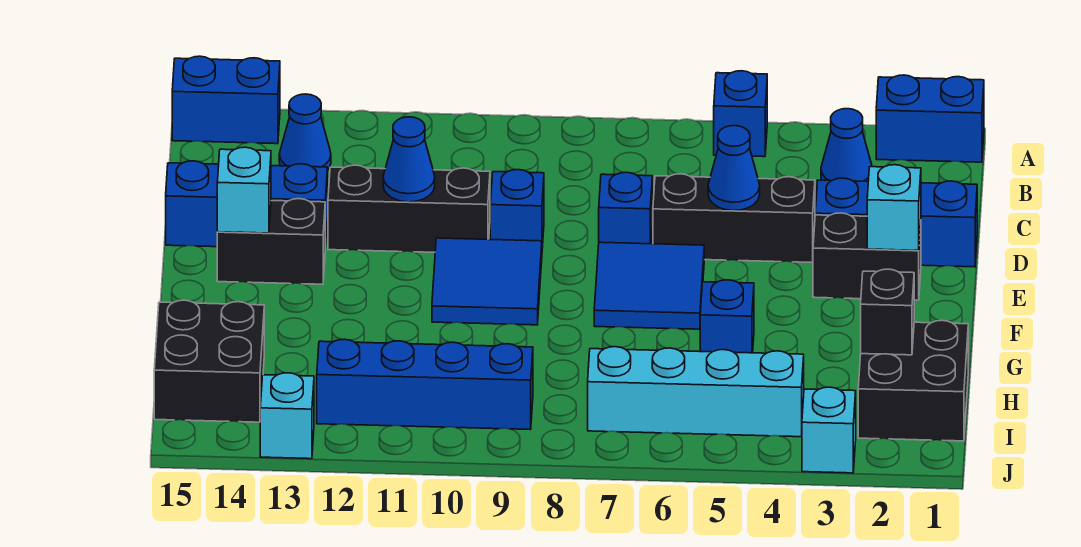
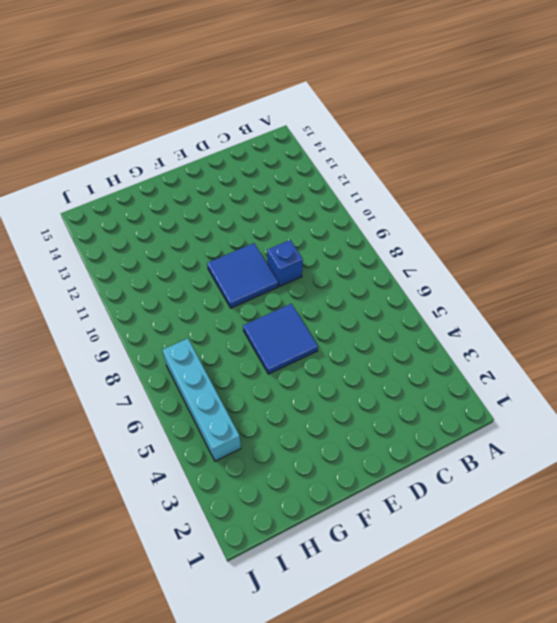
none -> blue 1x2 brick [876,75,984,162]
none -> blue 1x1 brick [714,71,767,157]
none -> blue 1x2 brick [172,56,280,144]

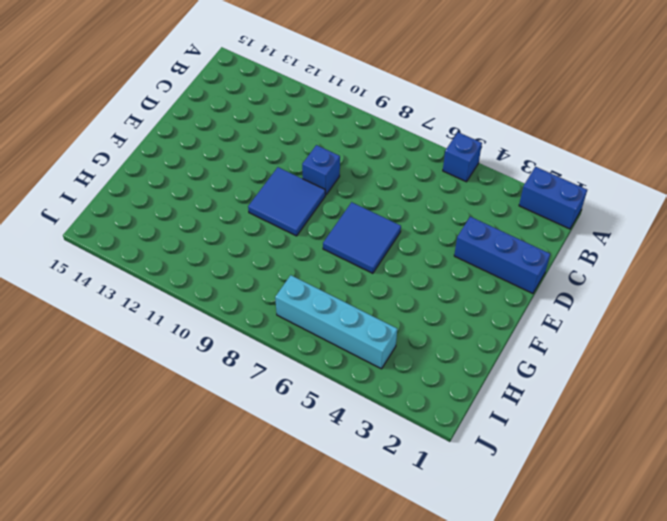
none -> blue 1x2 brick [172,56,280,144]
none -> blue 1x1 cone [821,109,872,181]
none -> blue 1x1 cone [279,94,331,169]

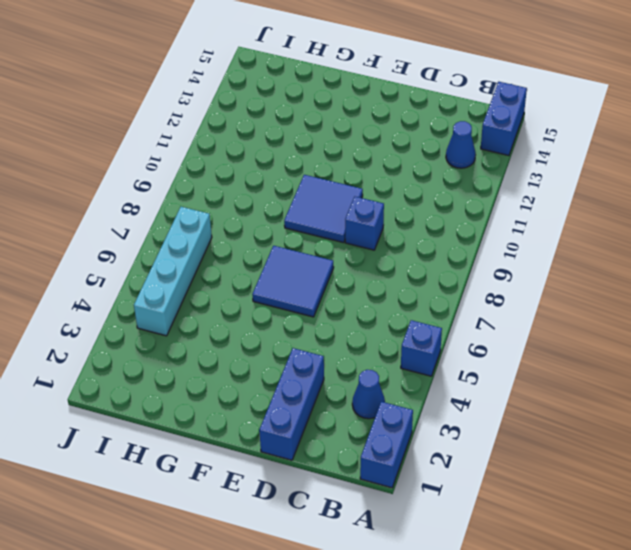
none -> black 1x3 brick [653,174,815,263]
none -> blue 1x1 brick [599,172,652,244]
none -> black 1x3 brick [328,165,490,252]

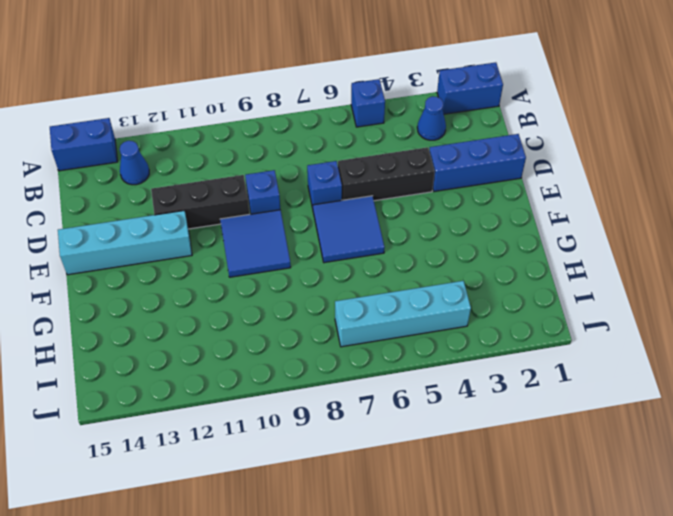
cyan 1x4 brick [58,211,192,275] -> black 1x2 brick [217,199,325,284]
none -> blue 1x3 brick [166,161,328,248]
none -> black 1x2 brick [813,213,921,300]
none -> blue 1x1 brick [700,280,754,353]

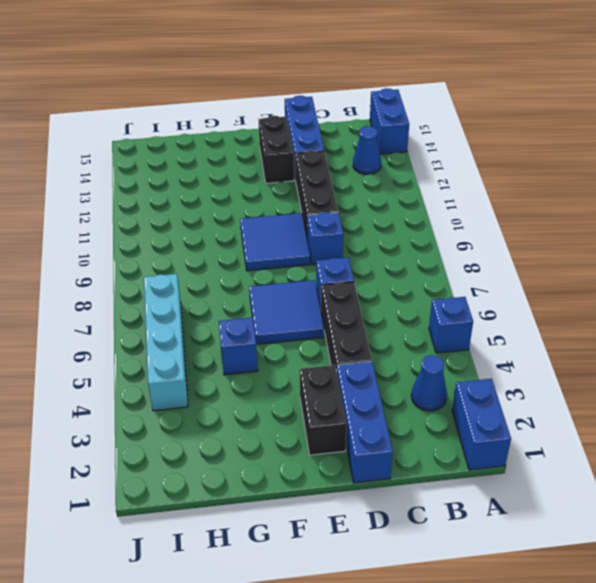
none -> black 2x2 brick [858,320,968,441]
none -> black 2x2 brick [154,300,264,422]
none -> blue 1x4 brick [317,339,533,430]

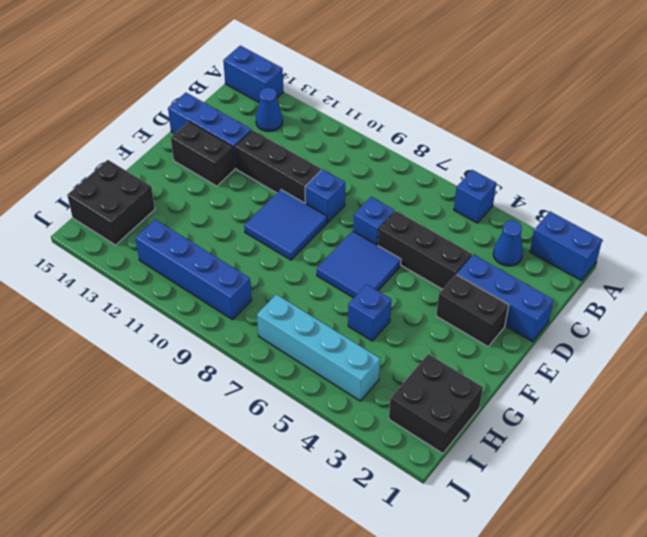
none -> cyan 1x1 brick [802,387,856,473]
none -> cyan 1x1 brick [260,373,314,459]
none -> blue 1x1 cone [708,126,760,211]

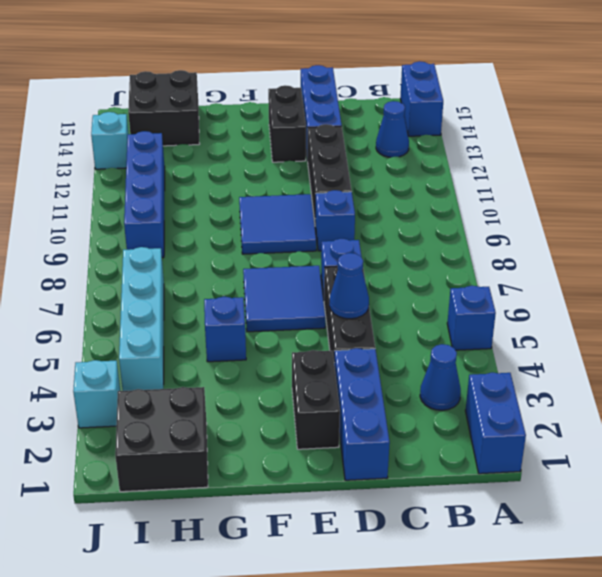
none -> blue 1x1 cone [383,117,435,202]
none -> cyan 1x1 brick [867,165,921,250]
none -> cyan 1x1 brick [217,147,271,233]

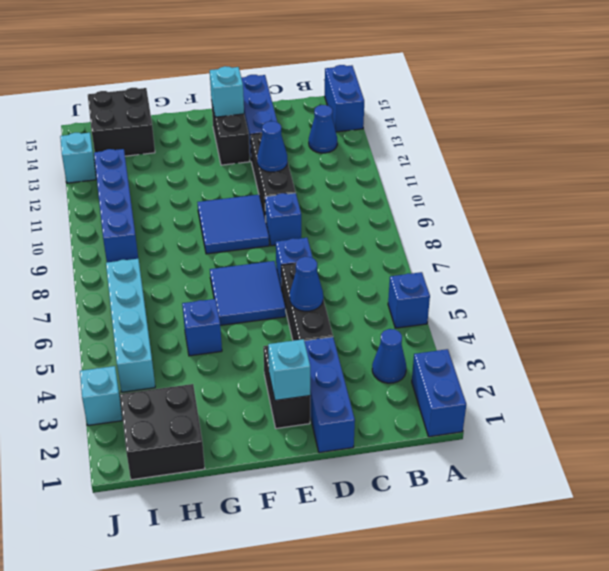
none -> black 1x1 brick [861,269,914,355]

